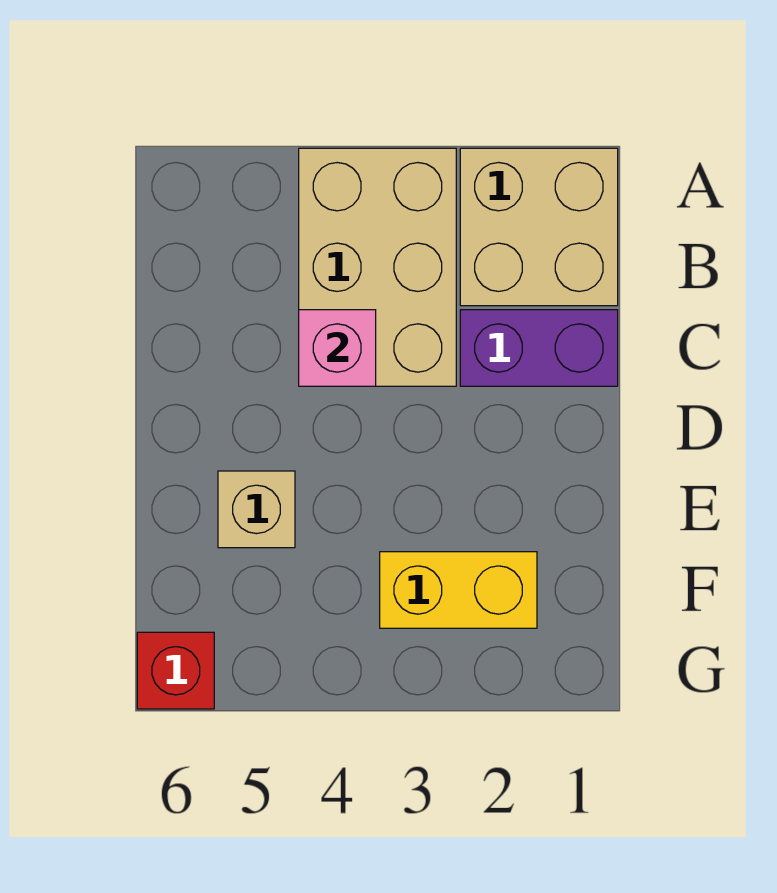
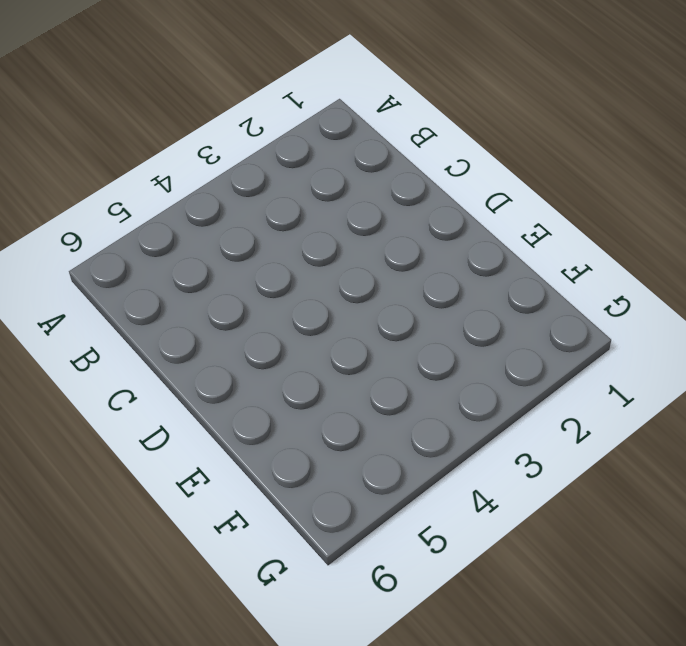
none -> tan 2x2 brick [460,148,618,306]
none -> tan 2x3 brick [299,148,456,386]

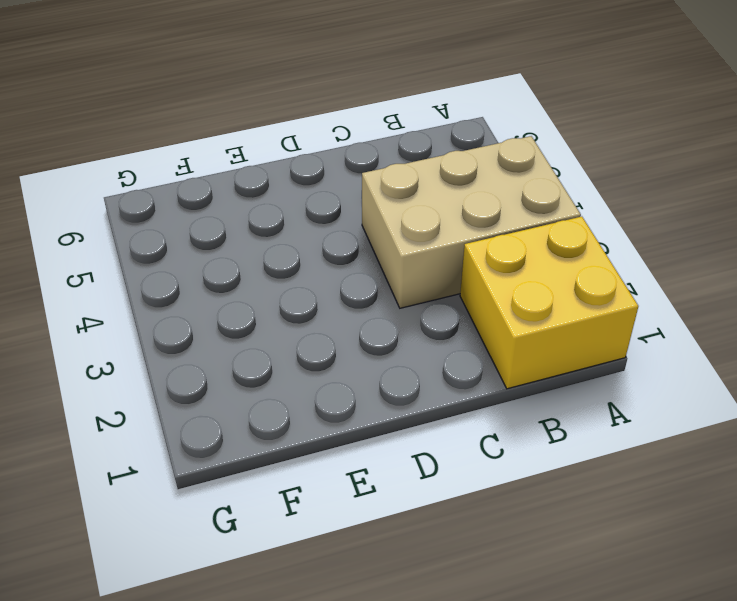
yellow 2x2 brick [460,217,638,389] -> tan 2x2 brick [460,148,618,306]
none -> purple 1x2 brick [460,310,618,386]
none -> tan 1x1 brick [218,471,295,548]

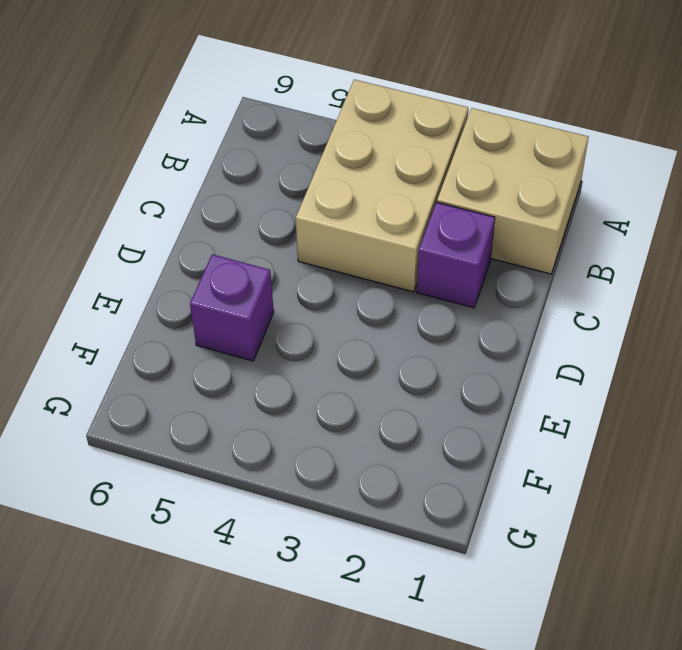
purple 1x1 brick [417,202,495,308] -> purple 1x2 brick [460,310,618,386]
purple 1x1 brick [190,254,274,361] -> tan 1x1 brick [218,471,295,548]
none -> yellow 1x2 brick [380,552,537,628]
none -> red 1x1 brick [137,632,214,709]

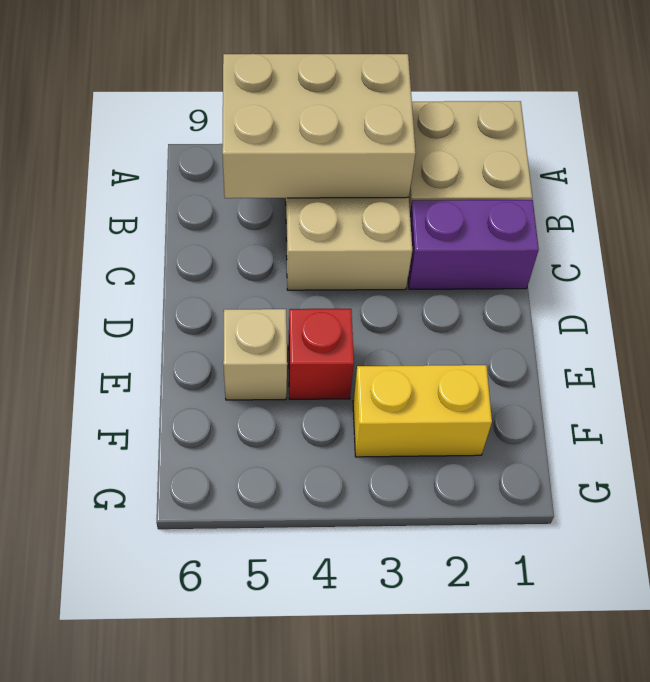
tan 2x3 brick [222,54,416,198] -> none
red 1x1 brick [288,309,354,399] -> red 1x1 brick moved to [137,632,214,709]
none -> pink 1x1 brick [299,310,376,386]

